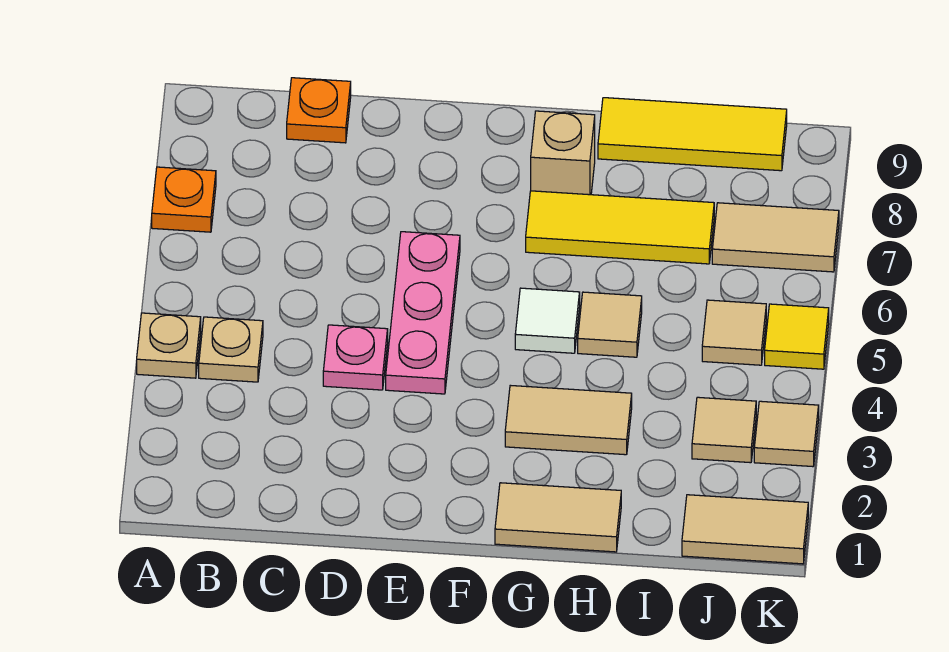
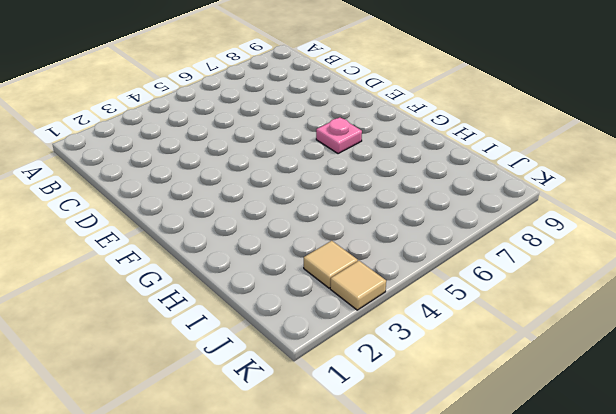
pink 1x1 plate [316,117,362,154] -> pink 1x1 plate moved to [323,325,388,390]
none -> tan 1x1 plate [137,313,201,378]
none -> orange 1x1 plate [152,167,216,232]
none -> tan 1x1 plate [199,317,263,382]

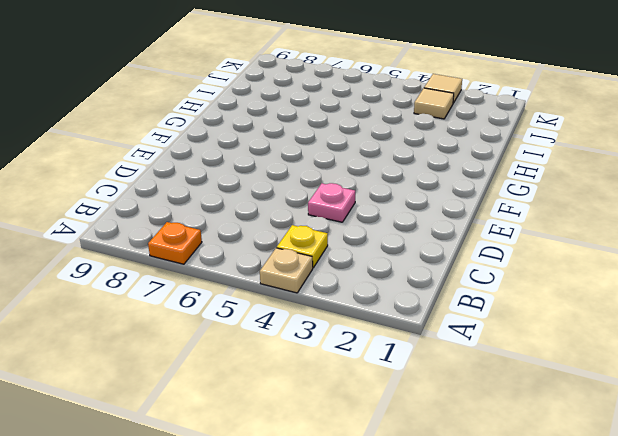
yellow 1x1 plate [277,225,328,268] -> tan 1x1 plate [199,317,263,382]
none -> orange 1x1 plate [287,78,351,143]
none -> pink 1x3 plate [386,232,460,394]
none -> tan 1x2 tile [495,483,621,552]

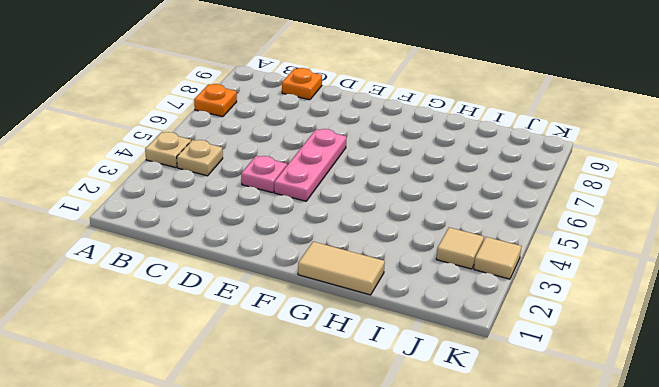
none -> tan 1x2 tile [505,385,632,455]
none -> white 1x1 tile [515,288,580,353]
none -> yellow 1x3 tile [526,191,714,264]

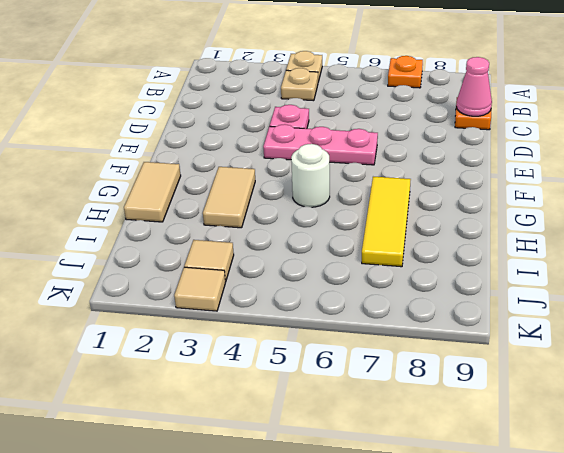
pink 1x1 cone [456,57,492,116] -> none
white 1x1 round brick [291,144,330,207] -> white 1x1 tile [515,288,580,353]
none -> tan 1x1 brick [531,111,595,195]
none -> tan 1x1 tile [578,292,642,357]
none -> yellow 1x3 tile [598,98,787,171]

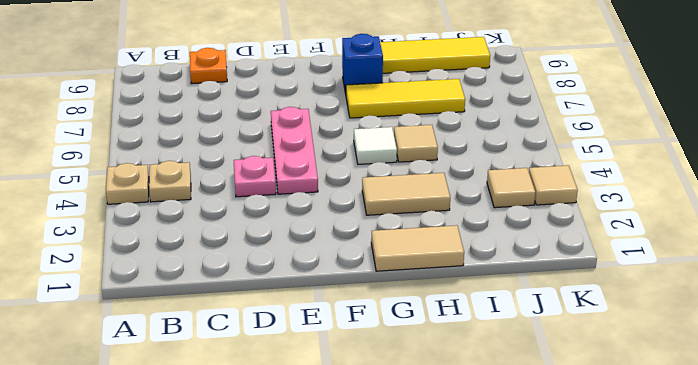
blue 1x1 brick [342,34,383,94] -> tan 1x1 brick [531,111,595,195]
none -> orange 1x1 plate [152,167,216,232]
none -> tan 1x2 tile [682,495,808,564]
none -> tan 1x1 tile [702,300,766,365]

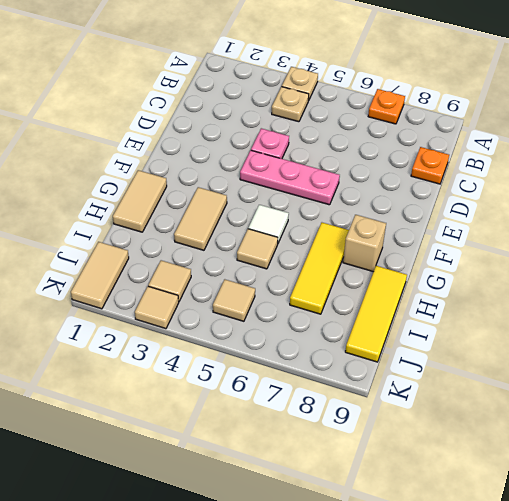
none -> tan 1x2 tile [712,203,839,272]
none -> yellow 1x1 tile [765,304,829,369]

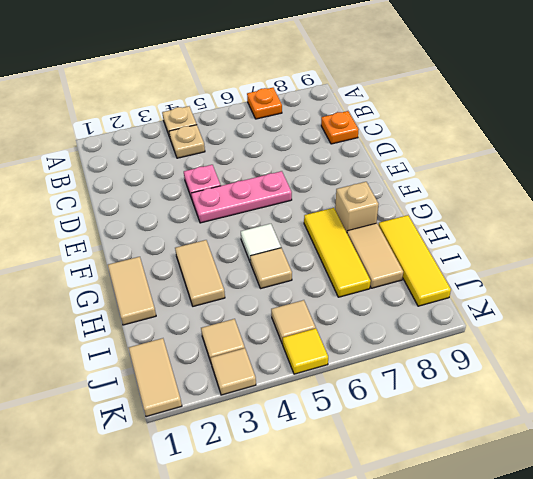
tan 1x2 tile [347,223,403,288] -> tan 1x2 tile moved to [712,203,839,272]

